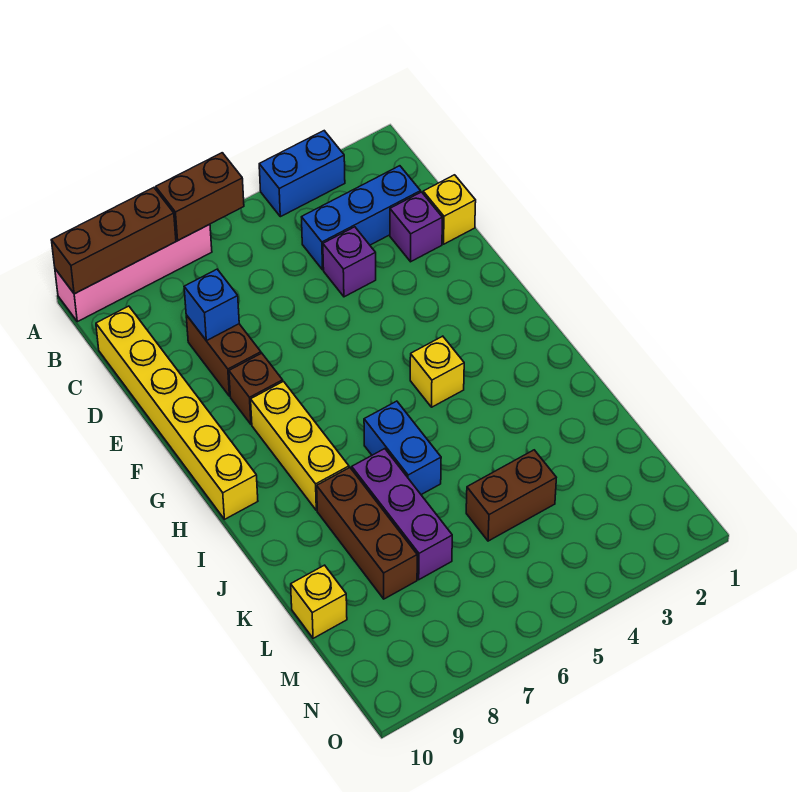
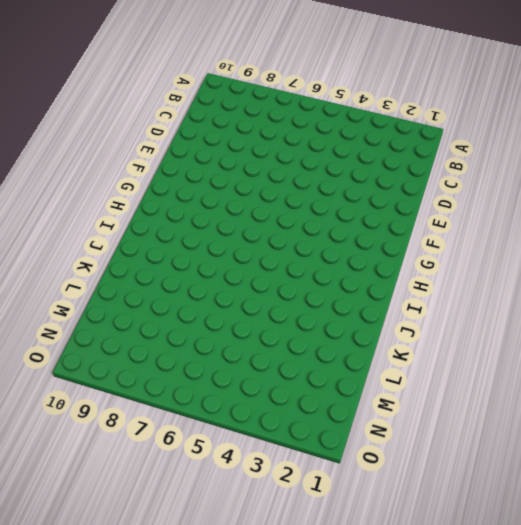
none -> blue 1x2 brick [259,131,345,217]
none -> pink 1x4 brick [55,224,212,322]
none -> blue 1x3 brick [302,166,421,270]

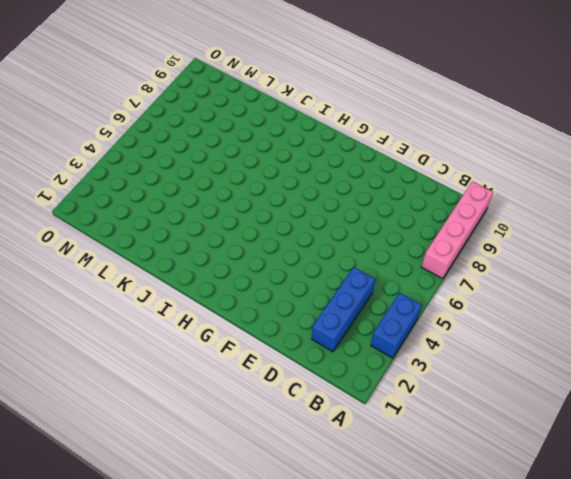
none -> yellow 1x6 brick [96,306,258,519]
none -> yellow 1x1 brick [423,175,476,244]
none -> purple 1x1 brick [390,192,442,262]

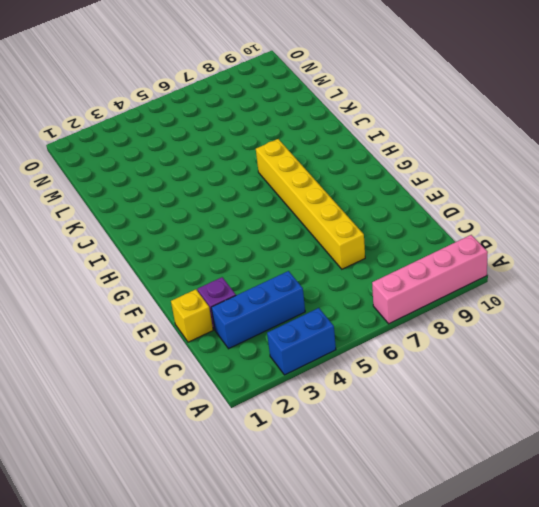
yellow 1x6 brick [256,139,365,269] -> yellow 1x6 brick moved to [96,306,258,519]
none -> purple 1x1 brick [323,227,376,297]
none -> brown 1x2 brick [186,315,261,396]
none -> brown 1x1 brick [229,353,283,424]

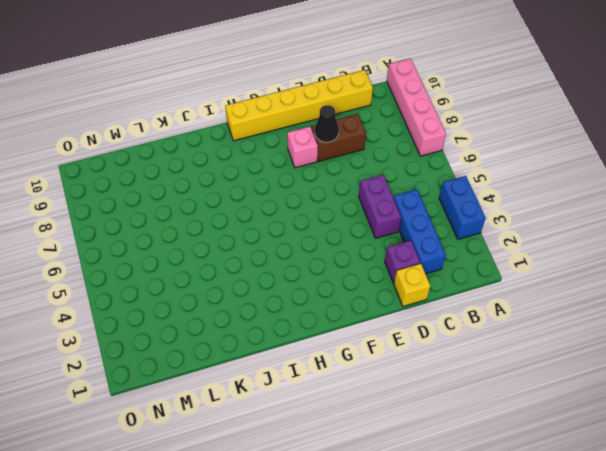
purple 1x2 brick [359,175,401,238] -> purple 1x1 brick [323,227,376,297]
black 1x1 cone [315,105,339,142] -> none
pink 1x1 brick [287,127,318,168] -> brown 1x1 brick [229,353,283,424]
none -> yellow 1x3 brick [251,381,349,511]
none -> yellow 1x1 brick [410,336,464,407]
none -> blue 1x2 brick [364,401,441,495]

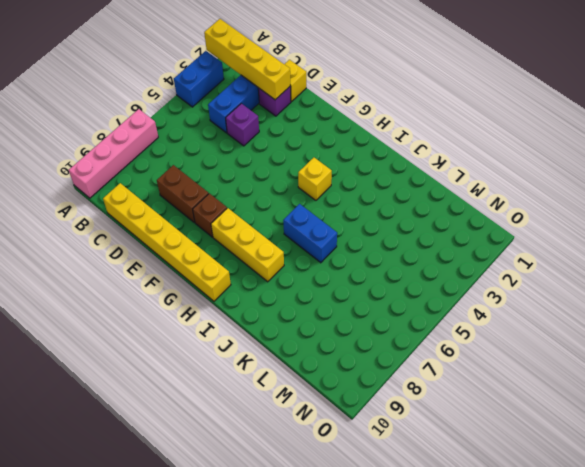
yellow 1x4 brick [204,19,290,100] -> none
none -> purple 1x3 brick [352,449,452,579]
none -> brown 1x3 brick [317,468,417,599]
none -> brown 1x2 brick [466,450,556,541]

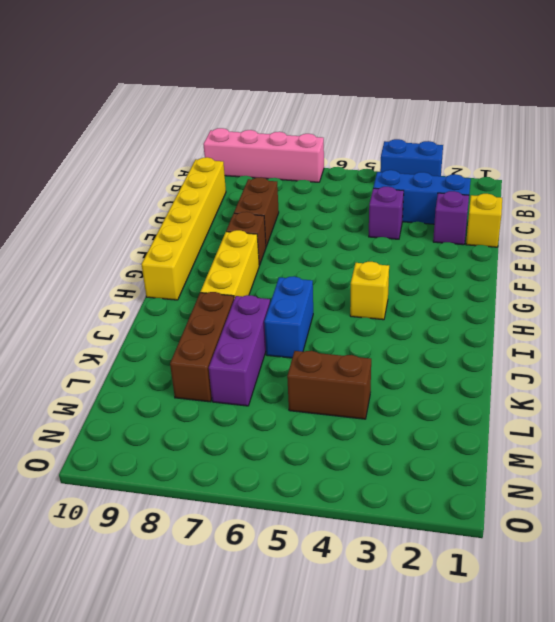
none -> yellow 1x1 brick [291,565,347,638]
none -> brown 1x2 brick [156,153,244,240]
none -> brown 1x3 brick [51,188,176,294]

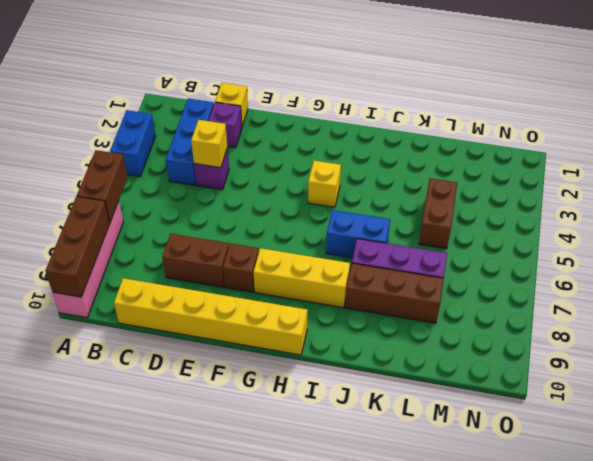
yellow 1x1 brick [191,120,227,168] -> yellow 1x1 brick moved to [291,565,347,638]
none -> blue 1x1 brick [184,269,239,341]

